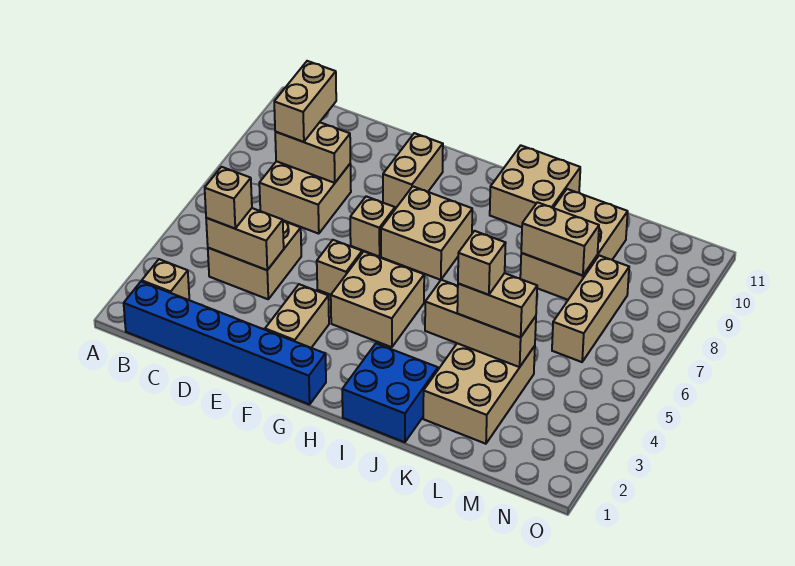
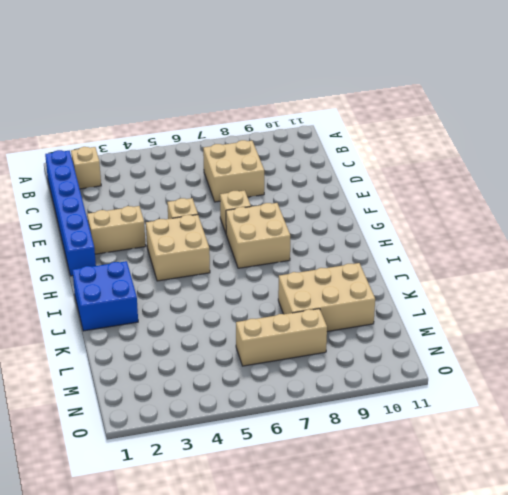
none -> tan 2x2 brick [208,221,301,299]
none -> tan 1x2 brick [383,133,443,208]
none -> tan 2x2 brick [490,146,580,227]

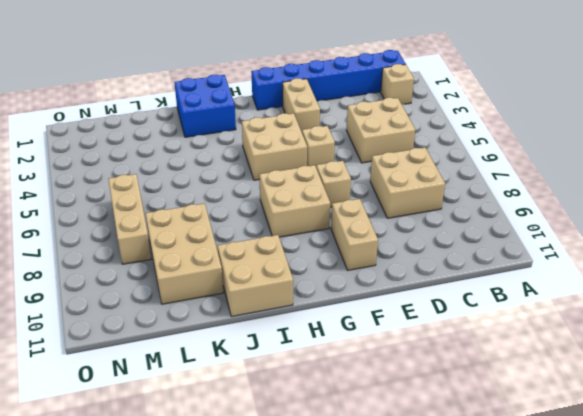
none -> tan 2x3 brick [423,343,535,444]
none -> tan 1x2 brick [206,208,284,270]
none -> tan 1x2 brick [275,122,350,183]

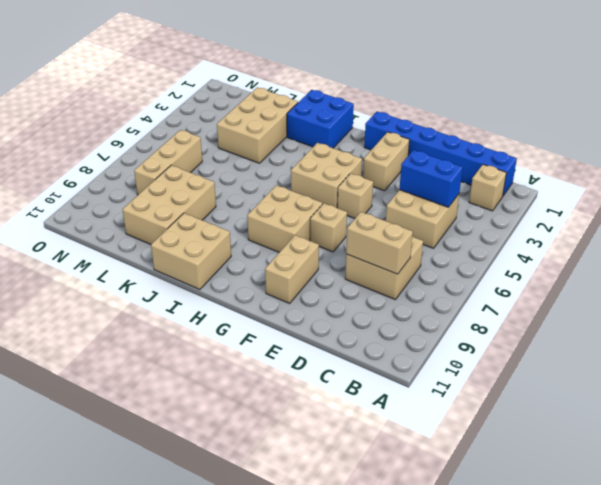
blue 1x2 brick [399,150,463,207] -> tan 1x2 brick [206,208,284,270]
none -> tan 1x3 brick [425,280,536,367]
none -> tan 1x2 brick [521,202,599,276]
none -> tan 1x1 brick [205,167,252,228]

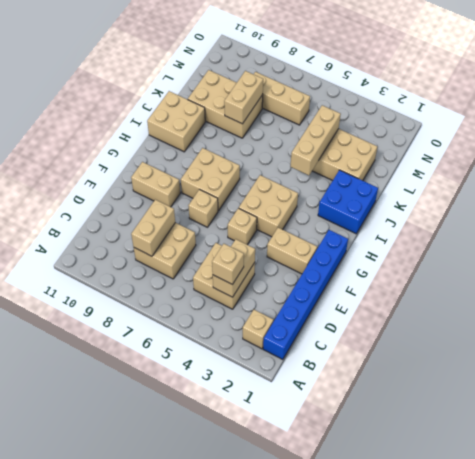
none -> tan 1x2 brick [274,61,336,142]
none -> tan 1x2 brick [457,273,537,337]
none -> tan 1x1 brick [458,231,506,295]

